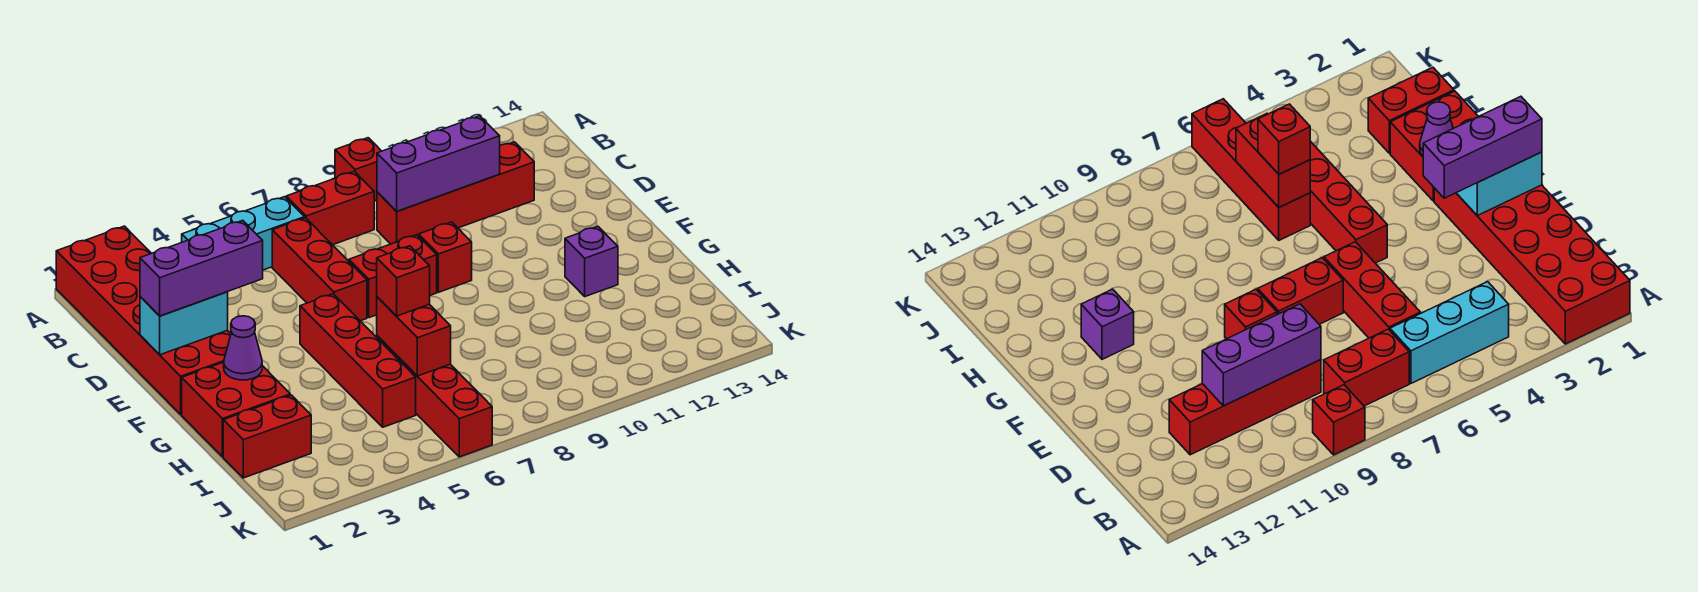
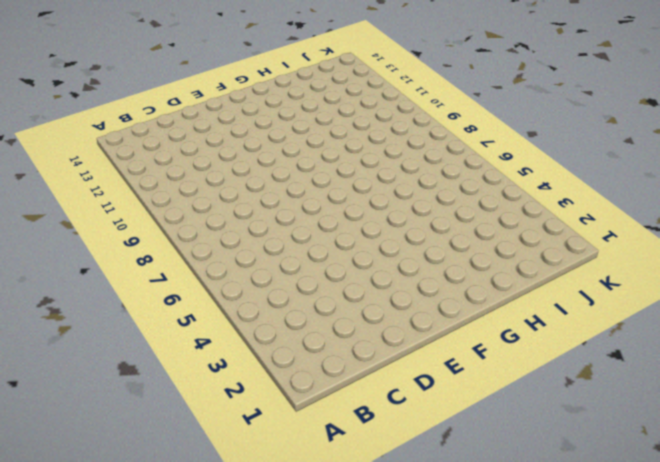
none -> red 2x6 brick [56,226,231,414]
none -> red 1x1 brick [335,138,381,201]
none -> cyan 1x3 brick [182,197,305,270]

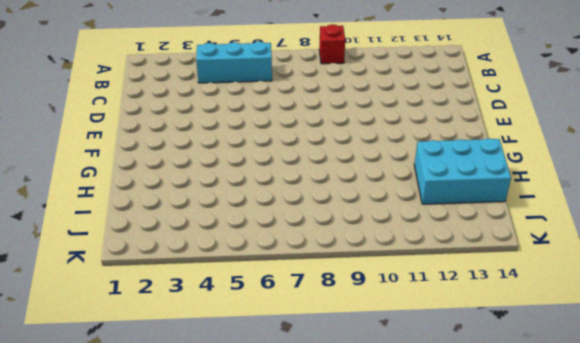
cyan 2x3 brick [414,138,511,204] -> none
none -> red 2x6 brick [56,226,231,414]
none -> red 1x2 brick [286,171,374,245]
none -> red 1x3 brick [272,218,367,321]

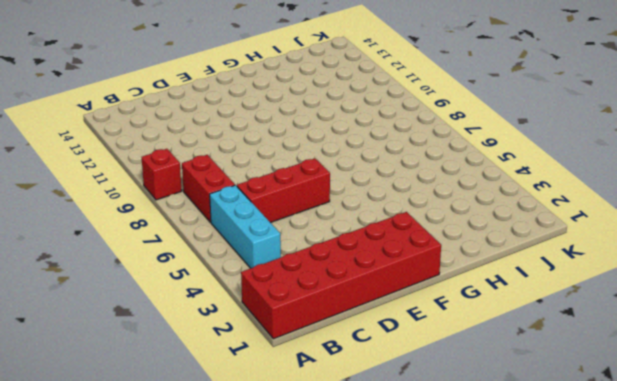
none -> red 1x4 brick [377,142,534,244]
none -> red 1x2 brick [349,235,437,318]
none -> red 1x1 brick [419,222,472,292]

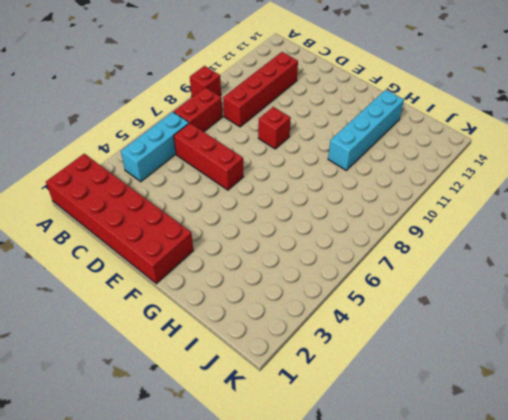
cyan 1x4 brick [328,90,404,170] -> none
none -> red 1x2 brick [349,235,437,318]
none -> red 1x4 brick [300,294,416,427]
none -> red 2x2 brick [182,362,290,457]

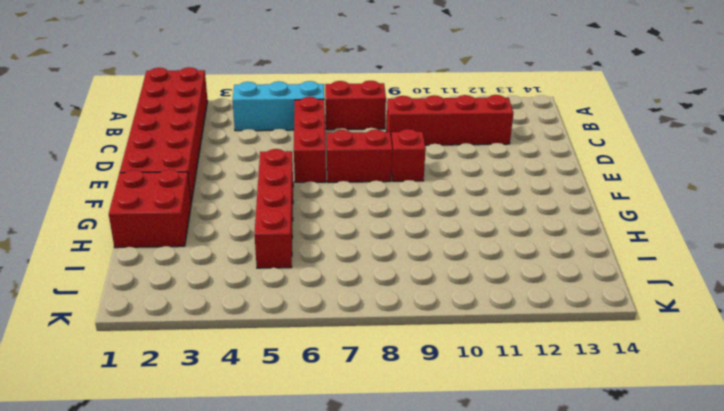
none -> red 1x1 brick [335,138,381,201]
none -> purple 1x1 brick [565,226,618,297]
none -> red 1x4 brick [377,336,492,457]

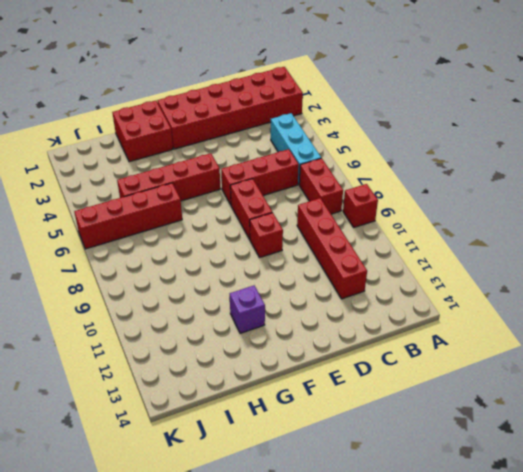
none -> red 1x2 brick [223,395,311,478]
none -> purple 1x3 brick [377,116,500,211]
none -> cyan 1x2 brick [140,292,228,355]

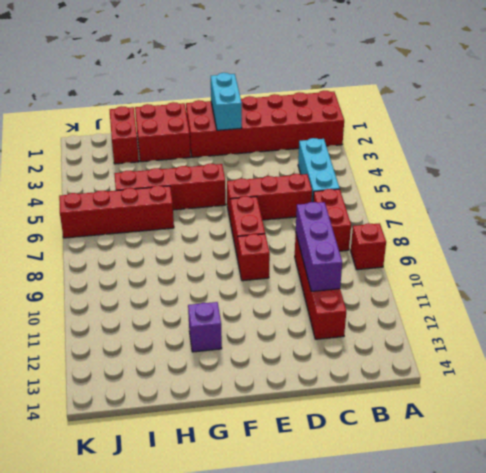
none -> purple 1x1 cone [224,316,262,380]
none -> red 1x2 brick [377,297,451,376]
none -> purple 1x3 brick [140,220,263,316]

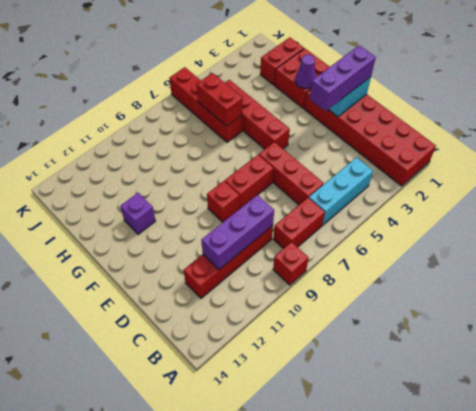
none -> red 1x1 brick [377,246,430,316]

